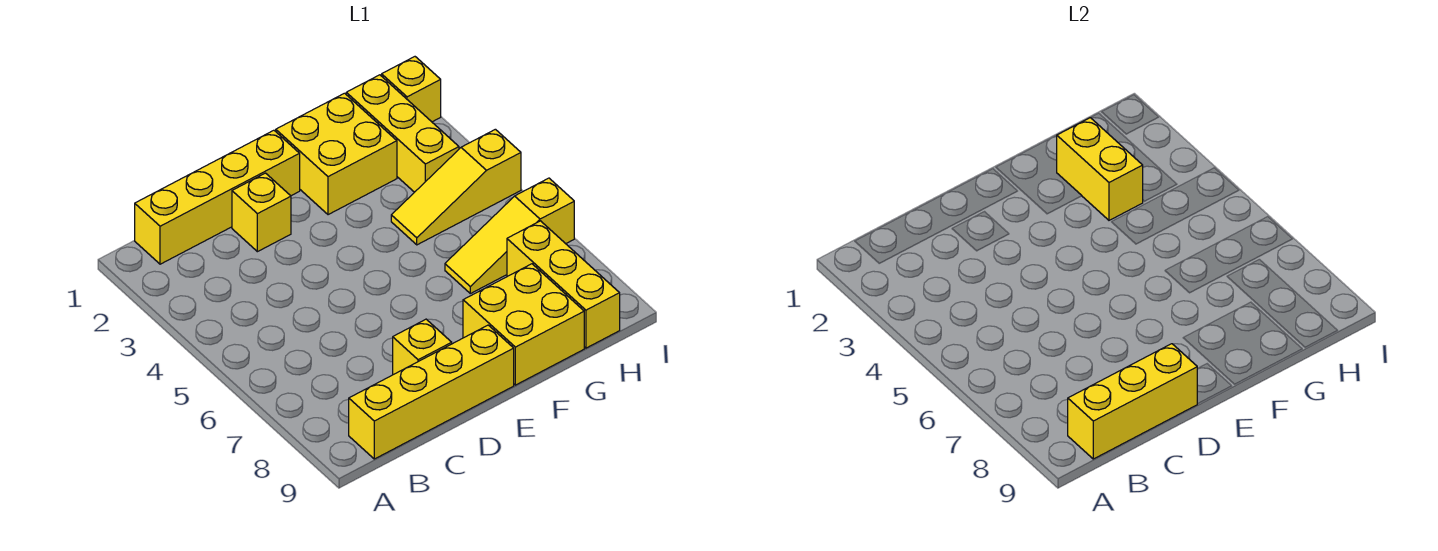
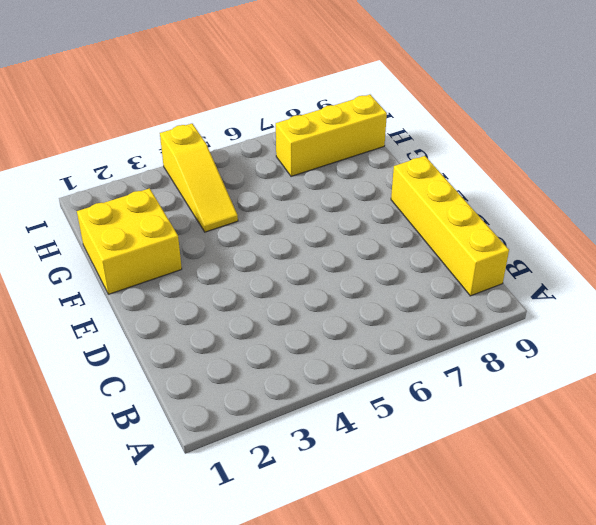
none -> yellow 1x4 brick [135,130,300,264]
none -> yellow 1x1 brick [232,173,291,252]
none -> yellow 1x1 brick [393,319,452,375]

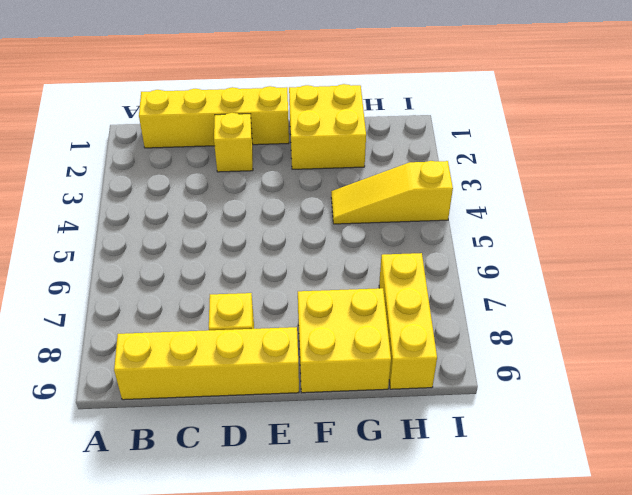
none -> yellow 1x3 slope [445,178,574,294]
none -> yellow 1x3 brick [346,75,459,192]
none -> yellow 1x1 brick [382,57,441,122]

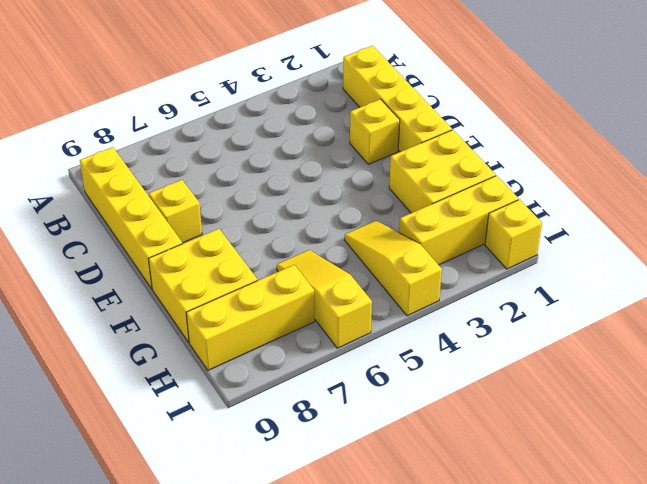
none -> yellow 1x3 brick [1068,344,1197,459]
none -> yellow 1x2 brick [1057,118,1143,220]

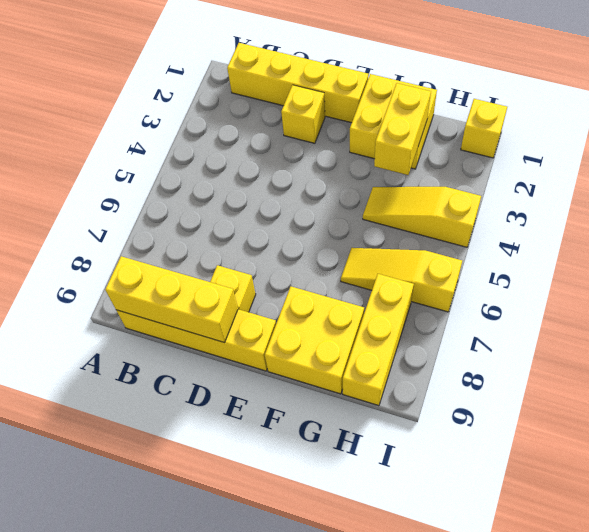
none -> yellow 1x3 brick [346,75,459,192]

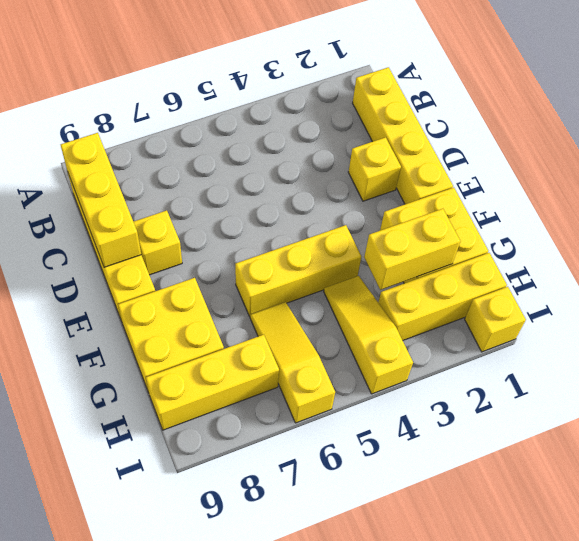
yellow 1x3 brick [235,225,361,316] -> none

